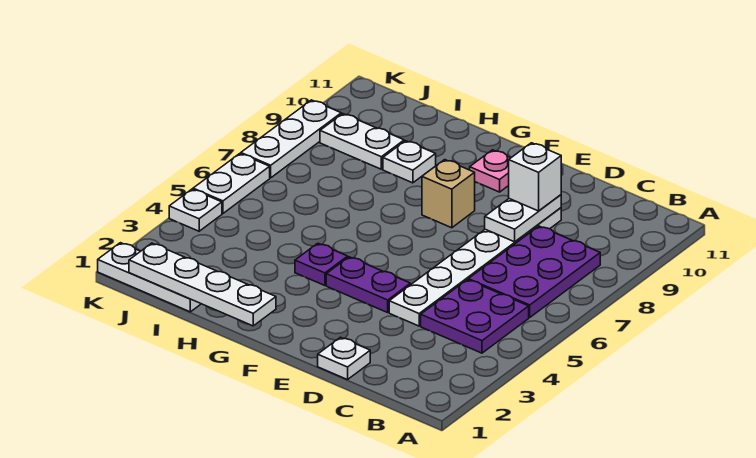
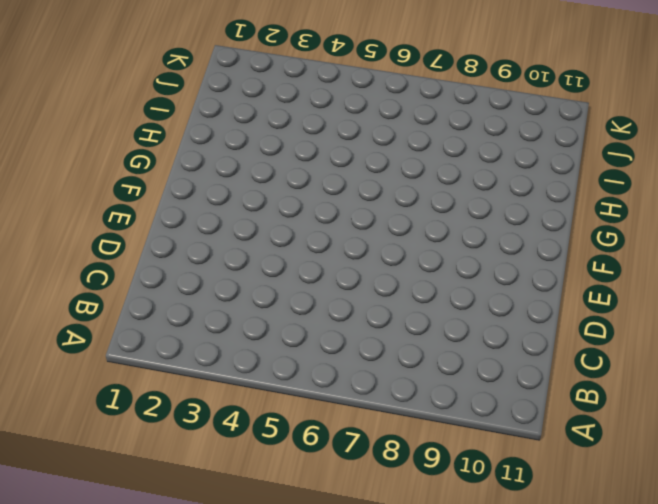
none -> purple 2x2 plate [421,280,529,353]
none -> purple 2x3 plate [468,226,600,317]
none -> white 1x1 plate [318,337,370,380]

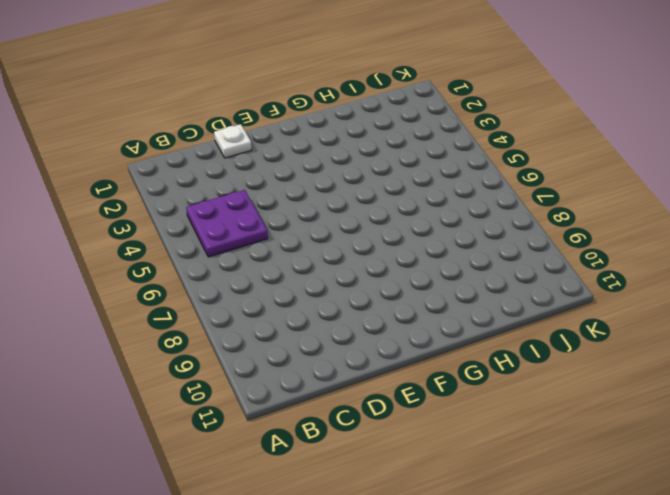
none -> purple 2x3 plate [468,226,600,317]
none -> white 1x6 plate [389,208,561,326]
none -> purple 1x2 plate [326,257,410,312]

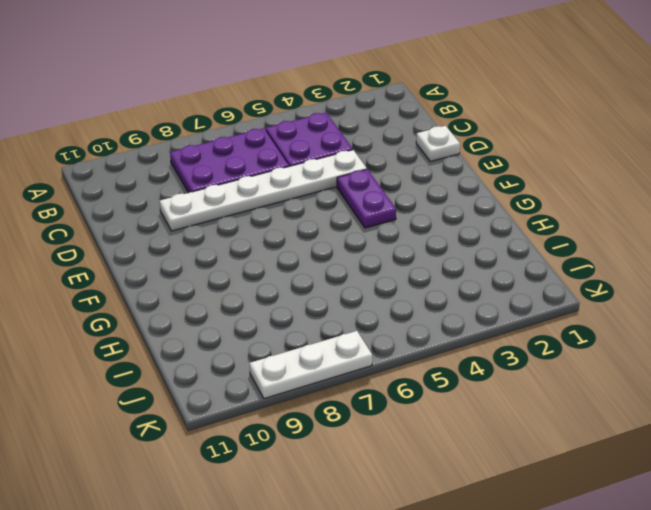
none -> tan 1x1 brick [422,160,475,228]
none -> pink 1x1 plate [470,150,510,192]
none -> purple 1x1 plate [295,243,348,285]

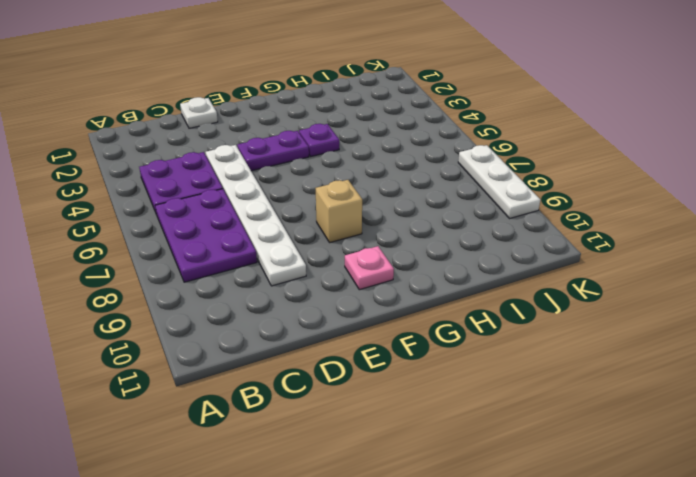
none -> white 1x1 plate [383,141,436,183]
none -> white 1x3 plate [98,243,201,312]
none -> white 1x2 plate [320,114,404,169]

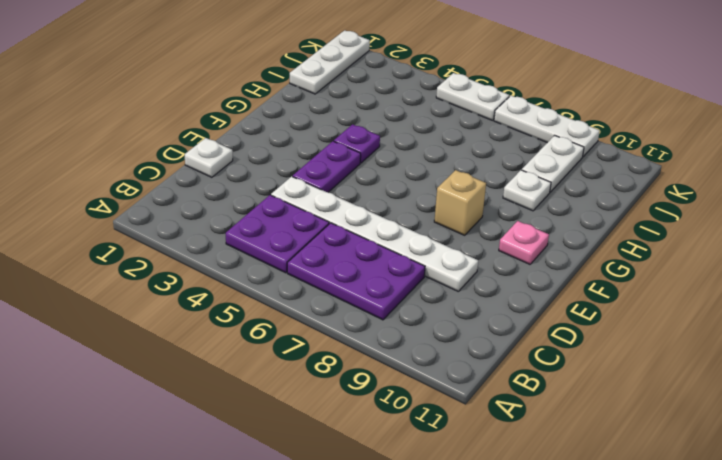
none -> white 1x1 plate [169,189,222,231]
none -> white 1x2 plate [485,195,561,242]
none -> white 1x4 plate [129,243,276,326]

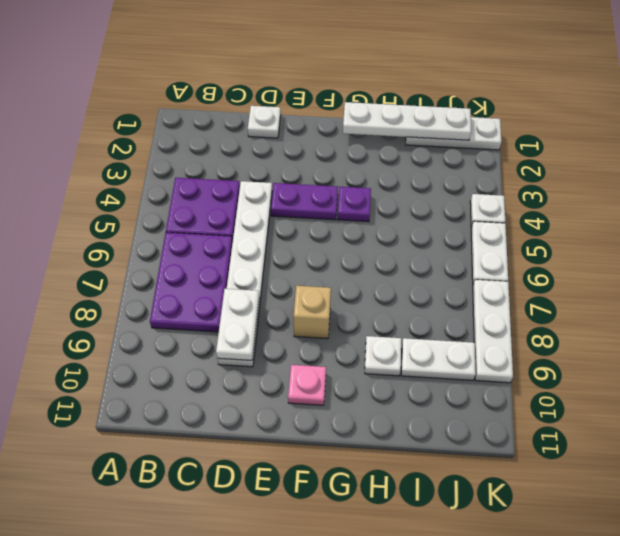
none -> white 1x1 brick [509,143,561,211]

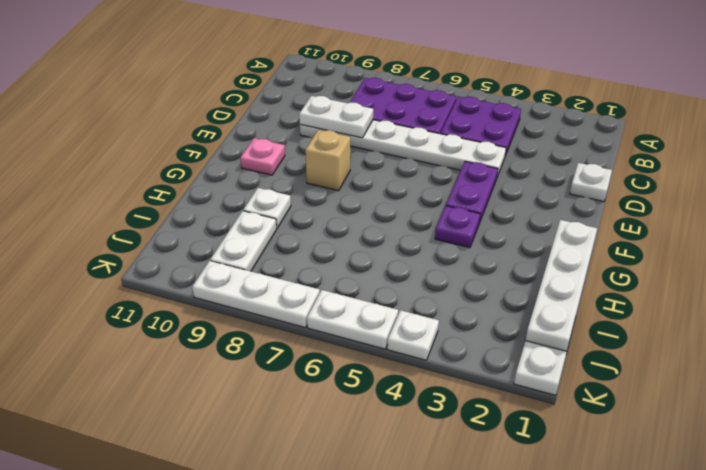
none -> white 1x1 brick [509,143,561,211]

